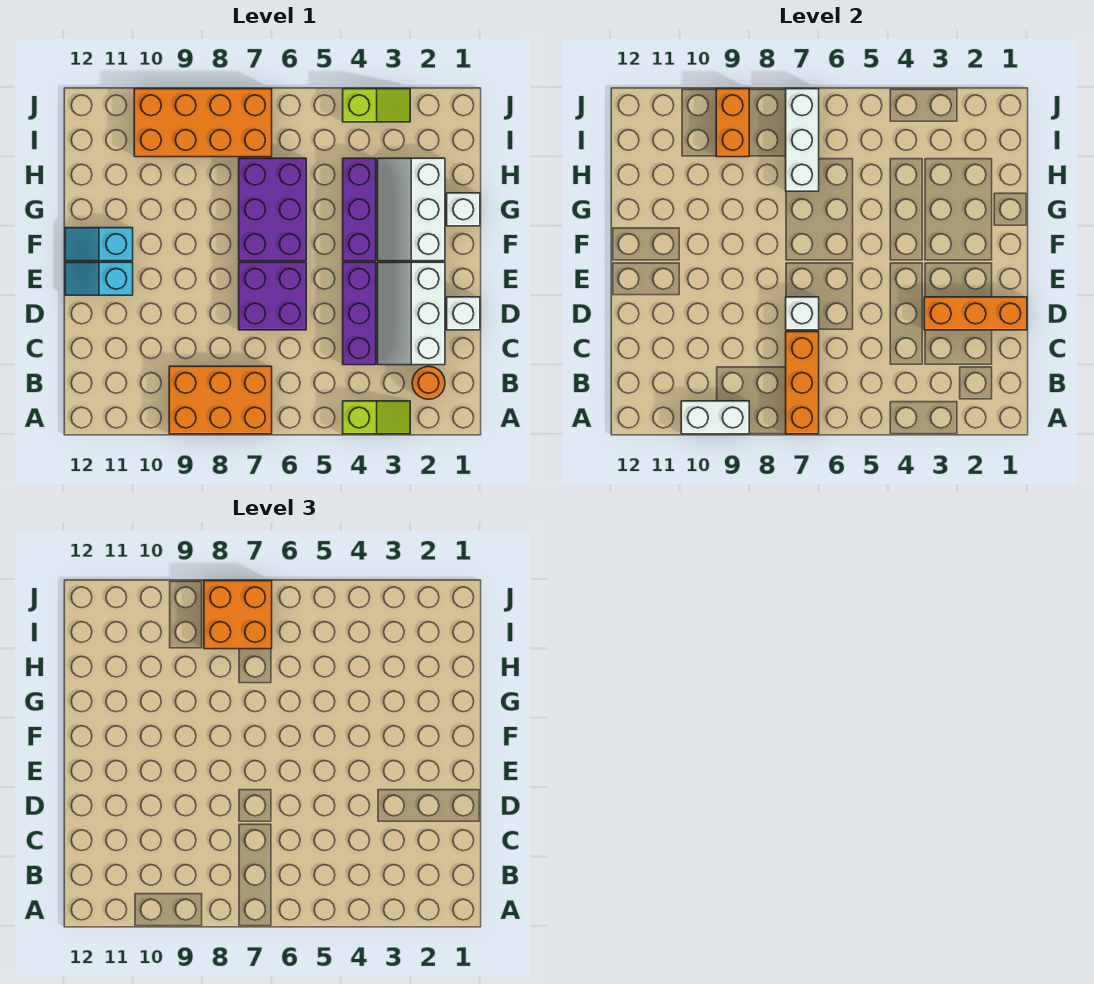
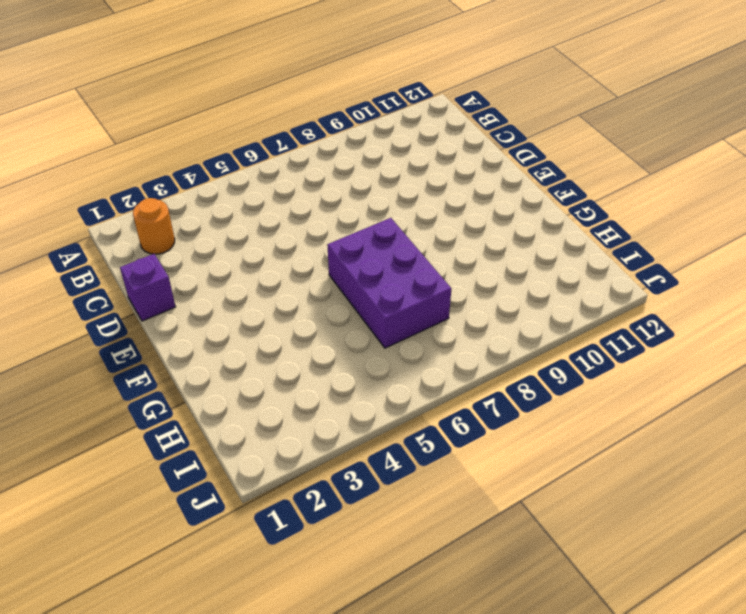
purple 1x1 brick [120,254,176,321] -> white 1x1 brick [447,297,480,330]
none -> lime 1x2 slope [343,401,410,434]
none -> orange 2x3 brick [169,366,272,434]
none -> white 2x3 slope [377,262,445,365]

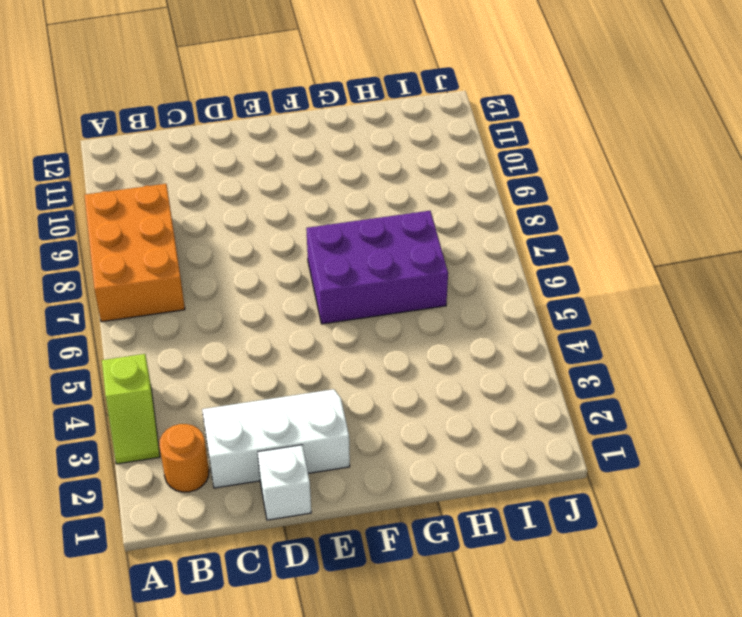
none -> purple 1x3 brick [343,262,376,365]
none -> purple 2x2 brick [239,262,306,330]
none -> cyan 1x2 slope [65,262,133,295]

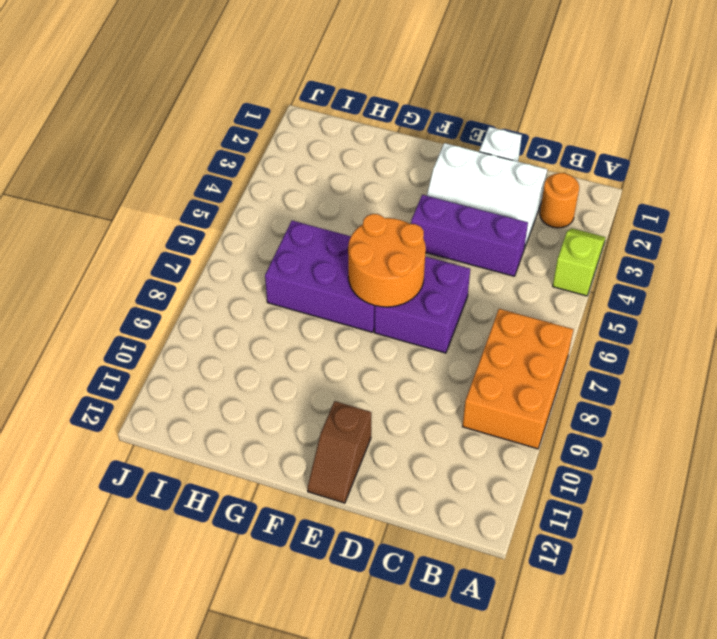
orange 2x2 round brick [348,214,426,307] -> none
brown 1x2 slope [308,401,371,503] -> cyan 1x2 slope [65,262,133,295]
none -> white 2x3 slope [377,158,445,261]
none -> purple 1x3 brick [343,158,376,261]
none -> cyan 1x2 slope [65,228,133,261]

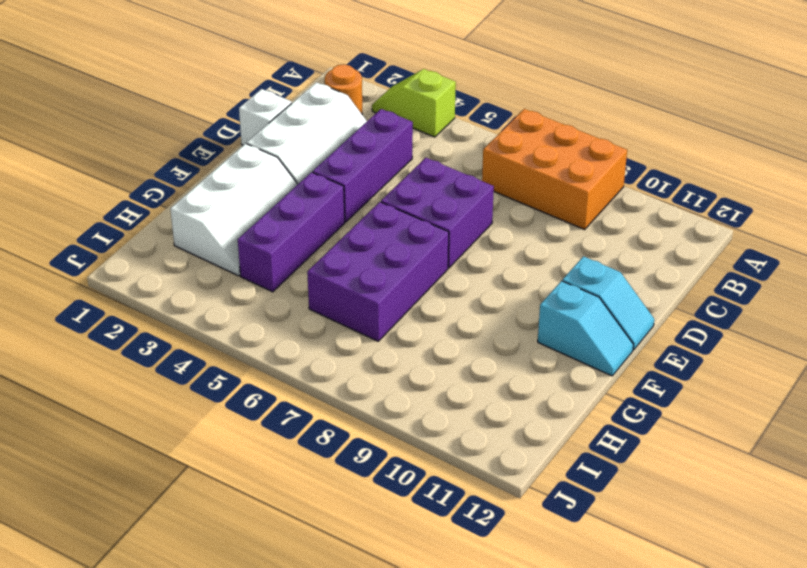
none -> white 1x1 brick [447,193,480,226]
none -> orange 2x4 brick [134,89,272,157]
none -> lime 1x2 slope [343,89,410,122]

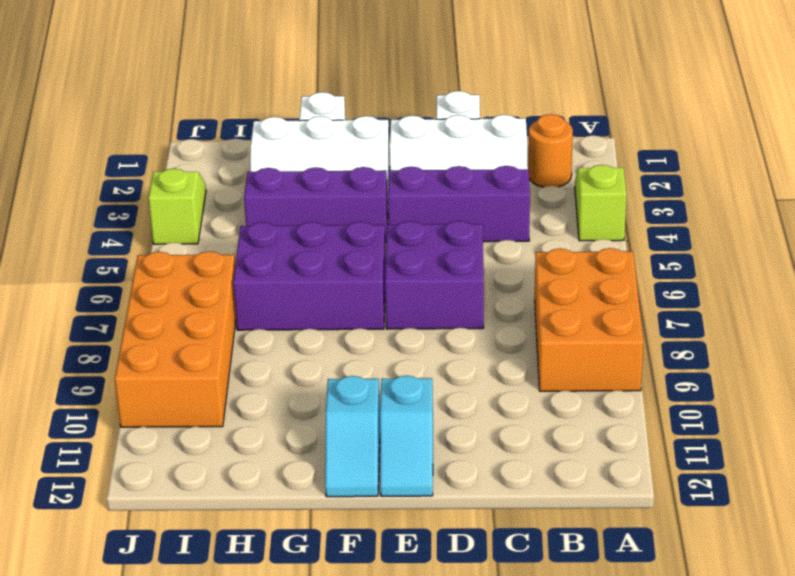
none -> orange 1x3 brick [786,332,819,434]
none -> white 1x2 brick [681,401,749,434]
none -> orange 1x3 brick [924,297,1027,330]

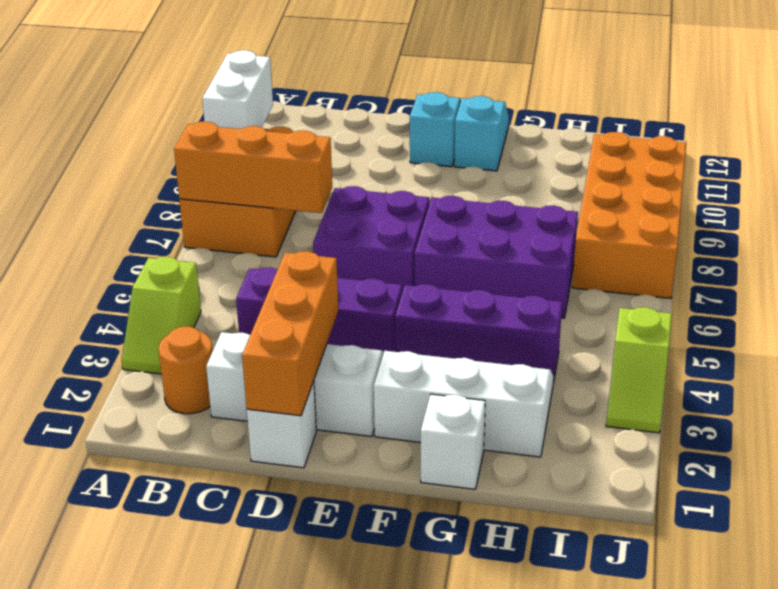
none -> white 1x1 brick [786,297,819,330]
none -> white 1x3 brick [786,89,819,191]
none -> orange 1x2 brick [716,89,749,157]

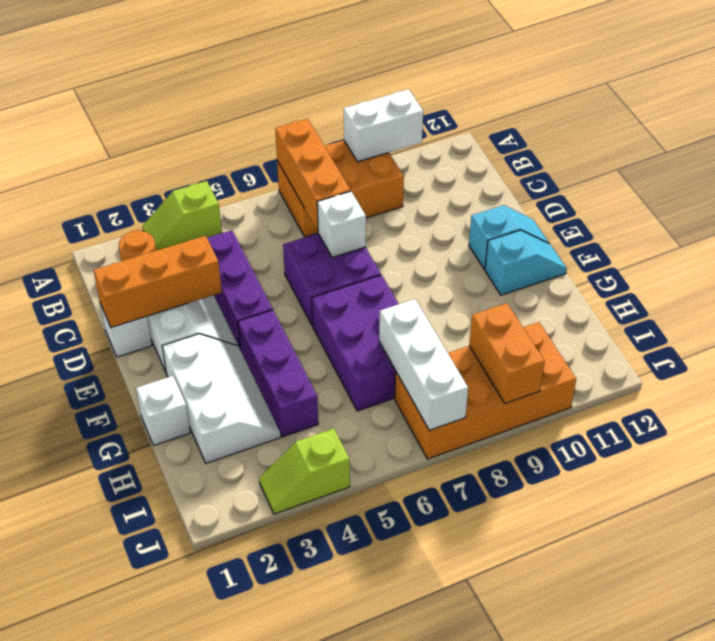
none -> orange 2x2 brick [204,581,272,649]

